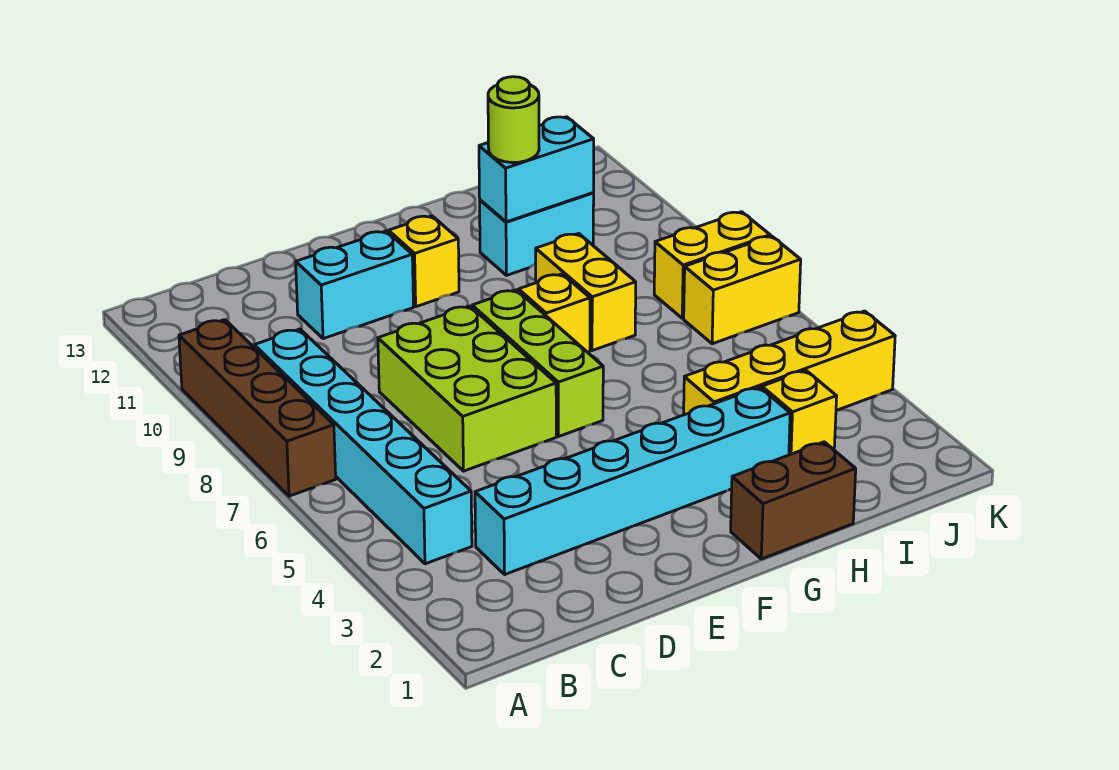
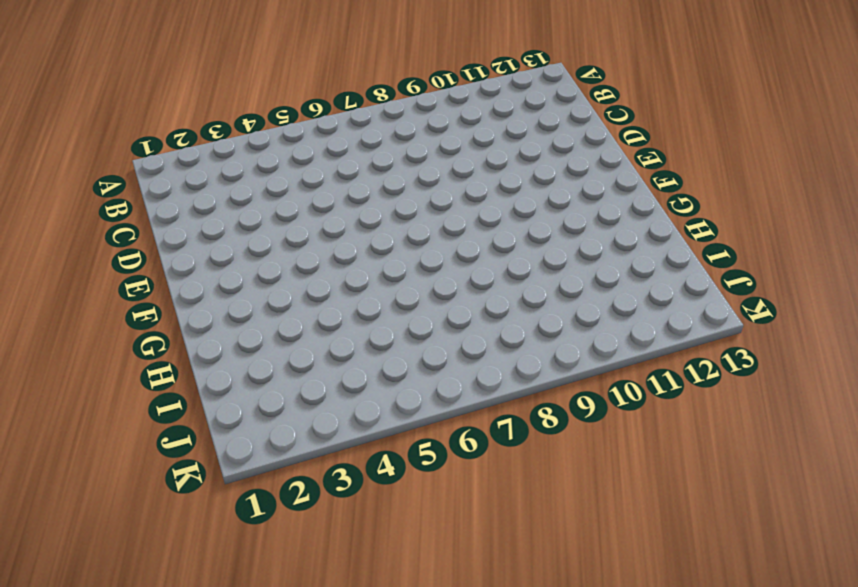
none -> brown 1x4 brick [179,320,336,496]
none -> cyan 1x6 brick [254,329,472,564]
none -> cyan 1x6 brick [475,387,790,574]

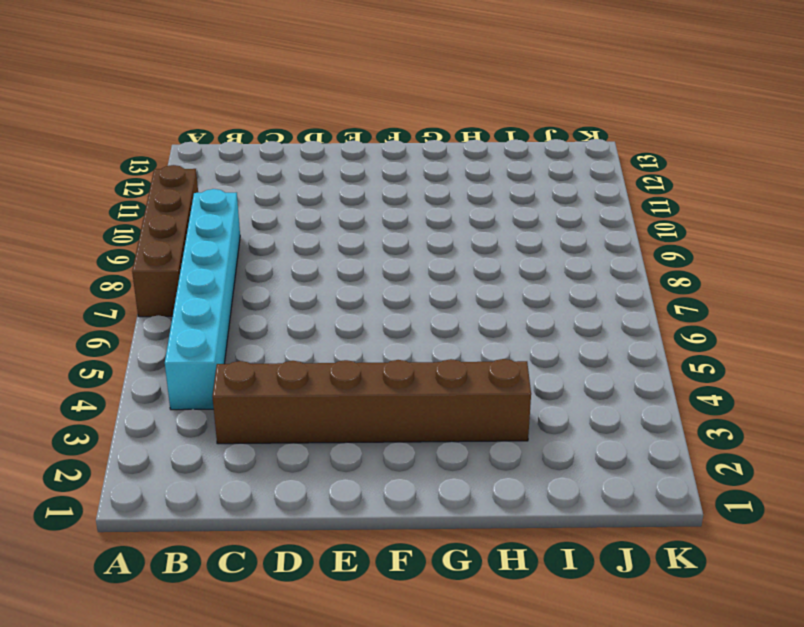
brown 1x6 brick [212,359,531,444] -> cyan 1x6 brick [475,387,790,574]
none -> lime 2x3 brick [378,306,556,471]
none -> cyan 1x2 brick [296,231,413,339]
none -> lime 1x3 brick [472,290,603,437]

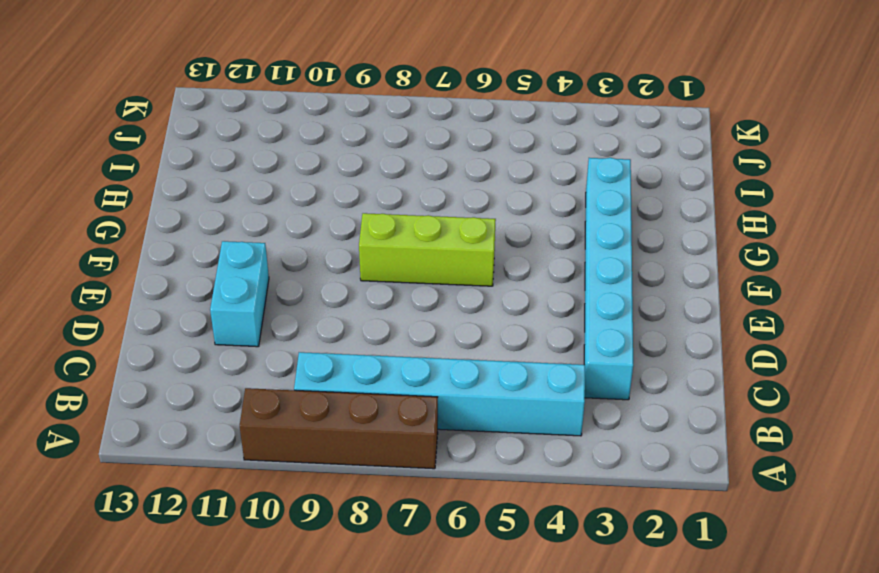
none -> lime 2x3 brick [378,306,556,471]
none -> yellow 1x1 brick [389,216,459,307]
none -> brown 1x2 brick [731,442,856,559]

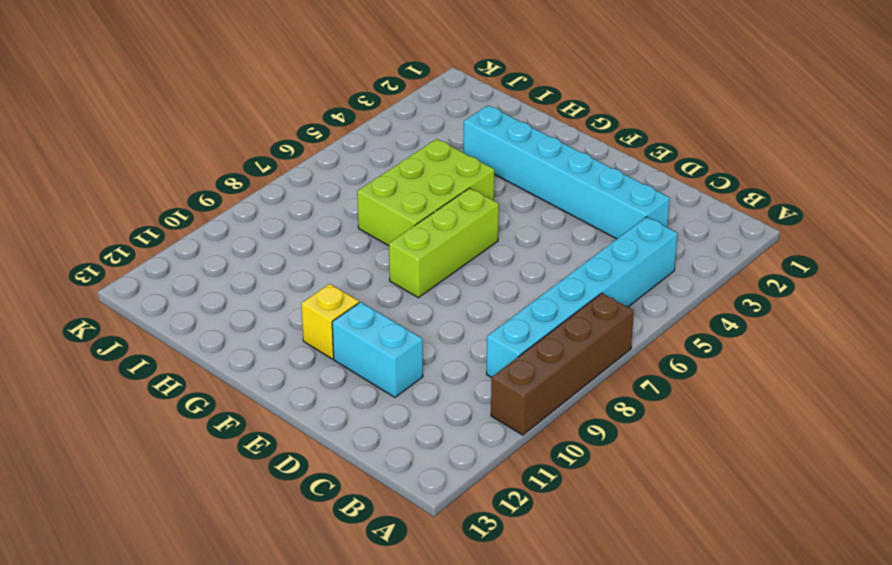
lime 2x3 brick [357,139,494,246] -> lime 2x3 brick moved to [378,306,556,471]
none -> brown 1x2 brick [731,442,856,559]
none -> yellow 1x1 brick [519,274,590,352]
none -> yellow 1x4 brick [684,311,895,415]

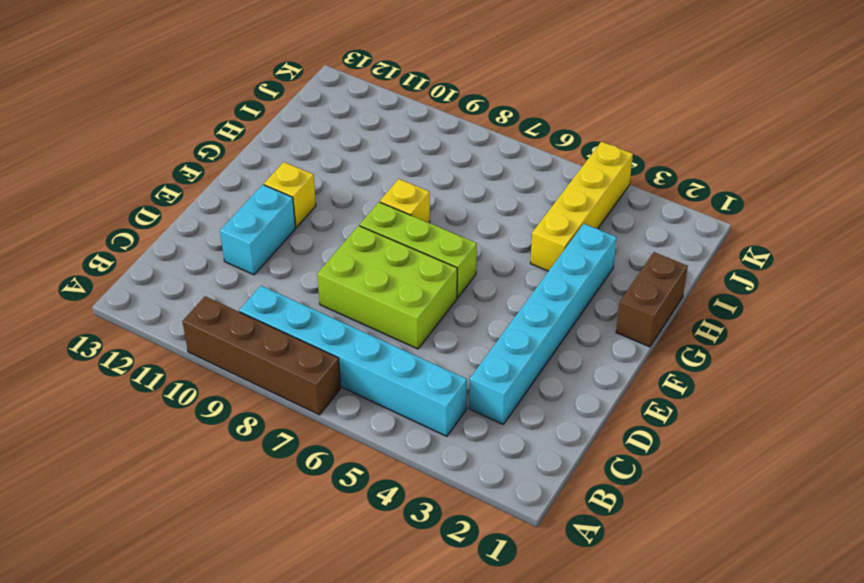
none -> yellow 1x2 brick [536,234,636,351]
none -> cyan 1x2 brick [480,193,594,275]
none -> yellow 1x1 brick [762,370,837,455]

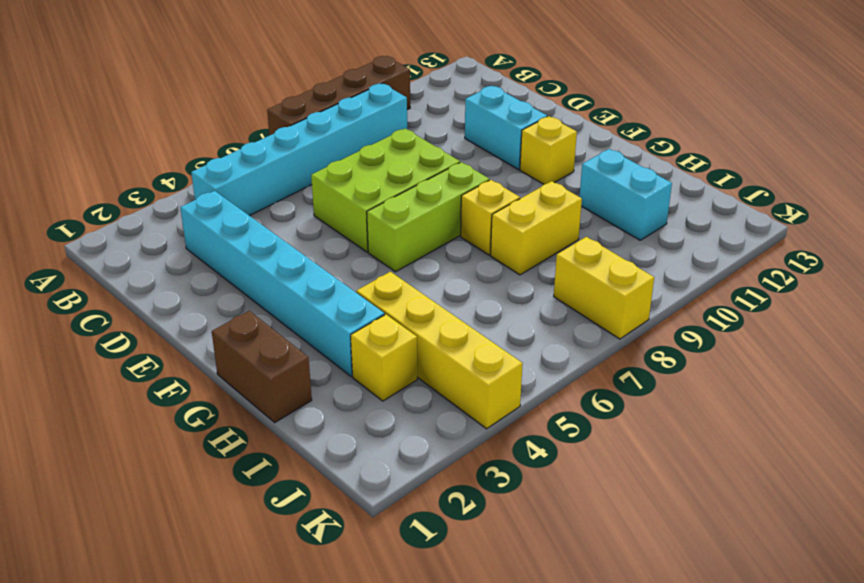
none -> yellow 1x2 brick [684,236,801,344]
none -> cyan 1x2 brick [479,117,594,222]
none -> lime 1x1 round brick [488,77,539,163]

